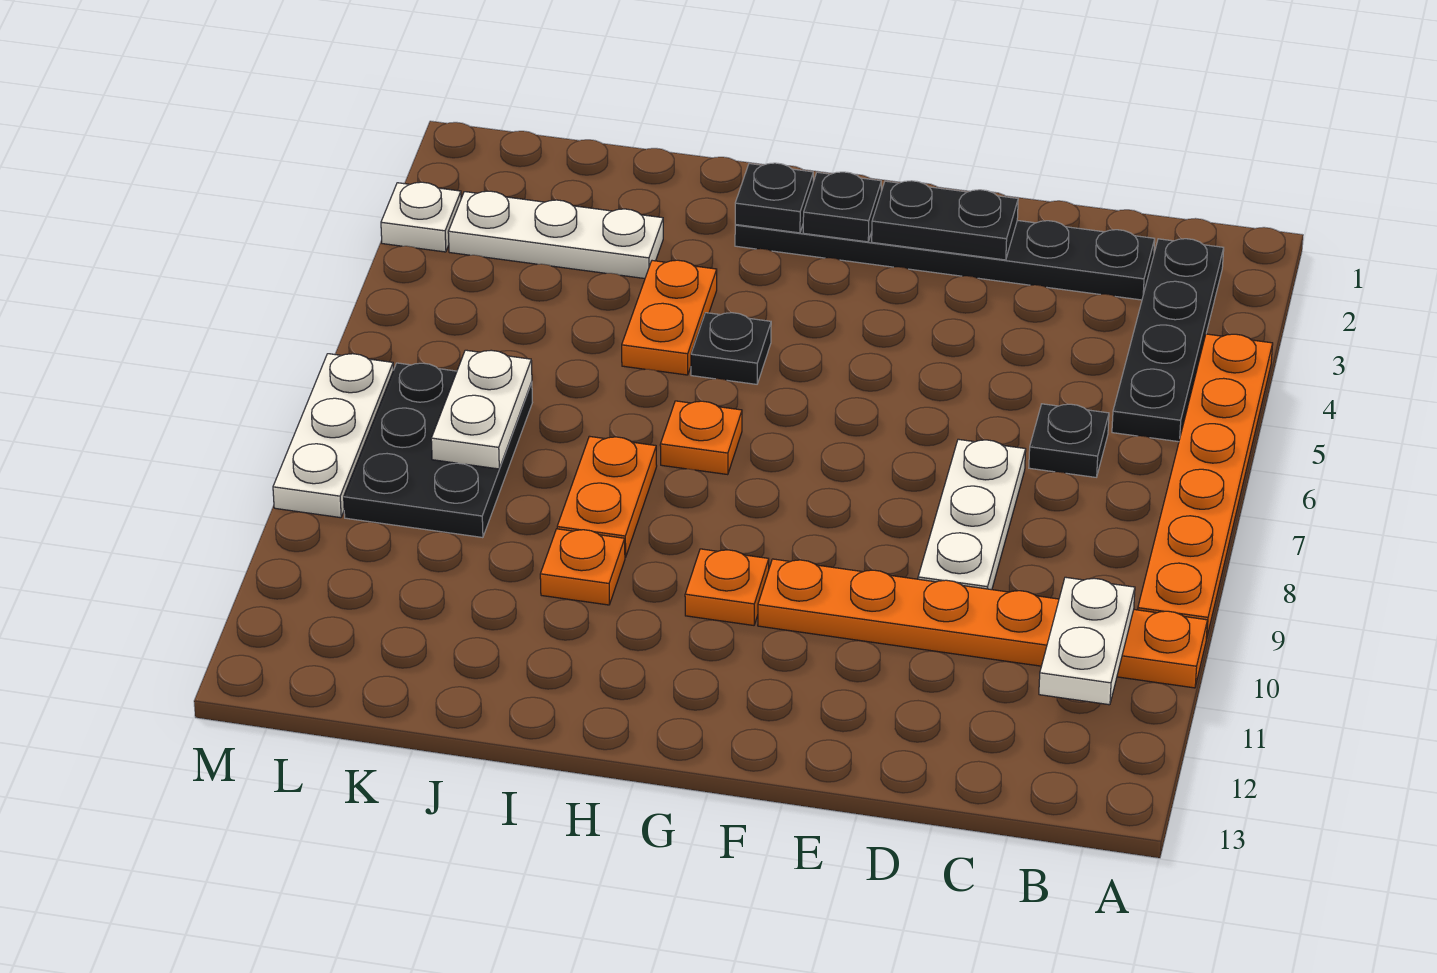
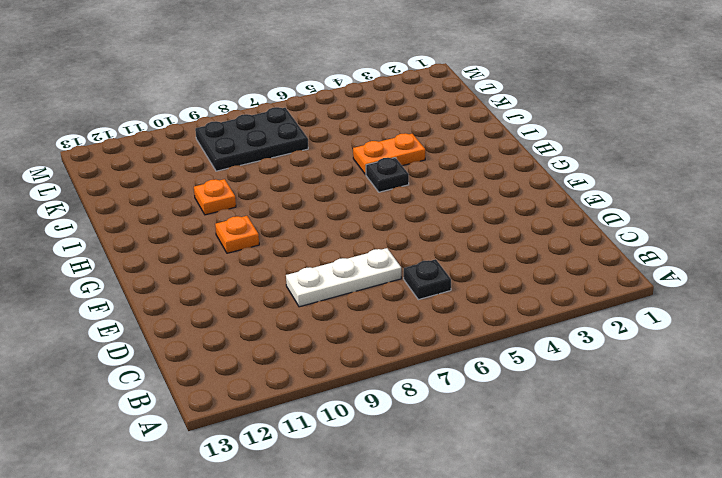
none -> orange 1x6 plate [1138,334,1273,639]
none -> orange 1x6 plate [758,559,1208,688]
none -> black 1x4 plate [1112,239,1224,442]

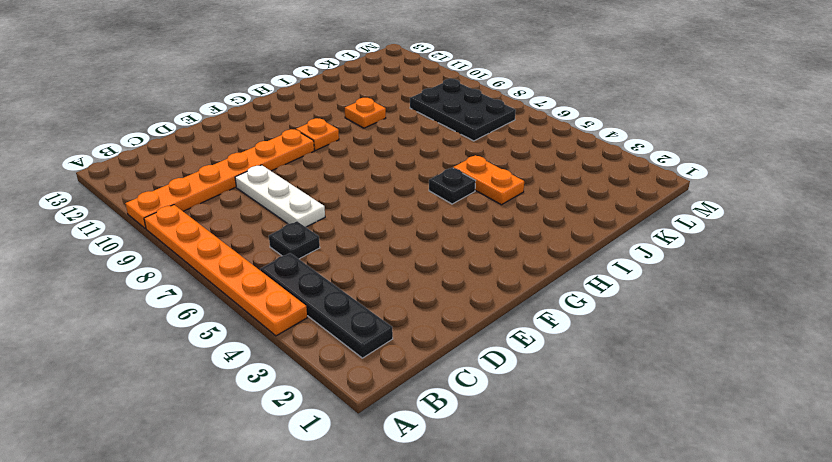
none -> black 1x6 plate [735,220,1155,300]
none -> orange 1x1 plate [660,401,742,475]
none -> orange 1x2 plate [557,436,657,557]

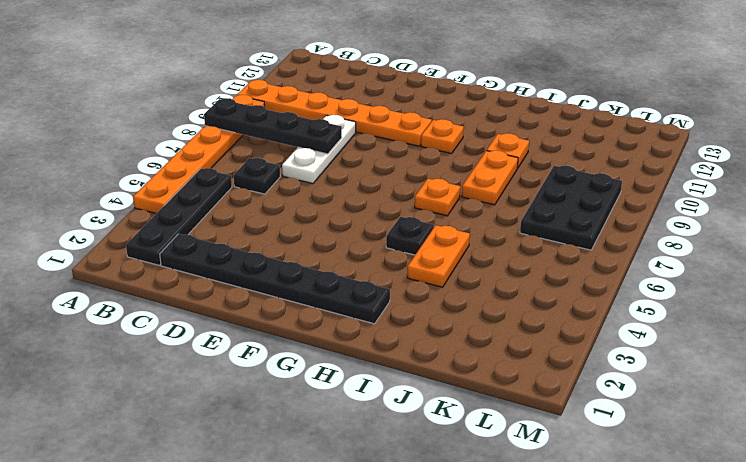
black 1x4 plate [204,98,342,154] -> none
none -> white 1x3 plate [448,191,663,279]
none -> white 1x1 plate [381,182,461,252]
none -> white 1x3 plate [273,354,393,518]

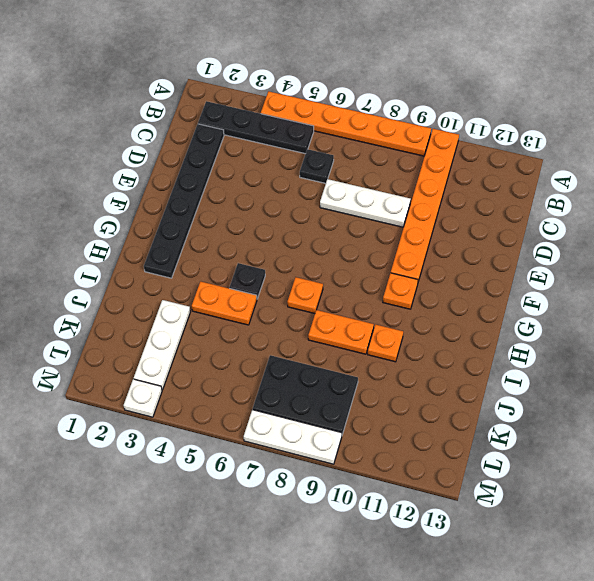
none -> white 1x2 plate [1039,577,1135,705]
none -> black 1x2 plate [872,181,1018,260]
none -> black 1x1 plate [803,172,881,242]

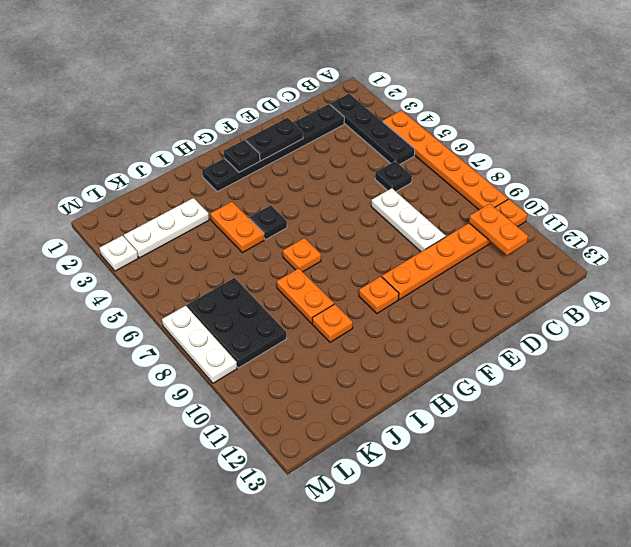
orange 1x2 plate [469,204,528,255] -> white 1x2 plate [1039,577,1135,705]
none -> black 1x1 plate [735,163,813,233]
none -> white 1x2 plate [431,350,532,469]

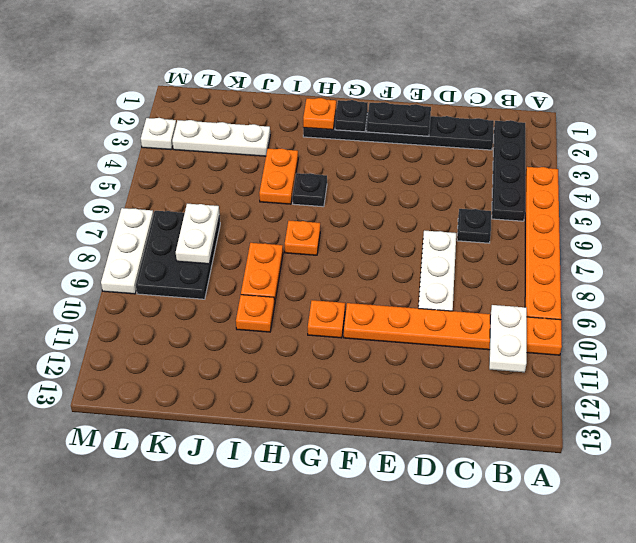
orange 1x1 plate [303,98,336,130] -> black 1x1 plate [735,163,813,233]

